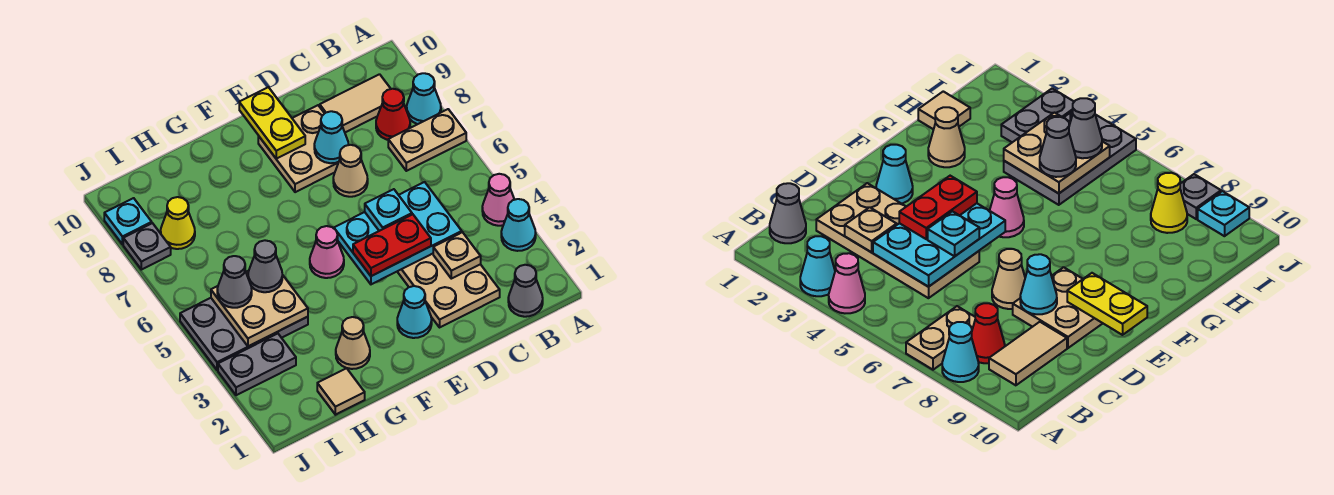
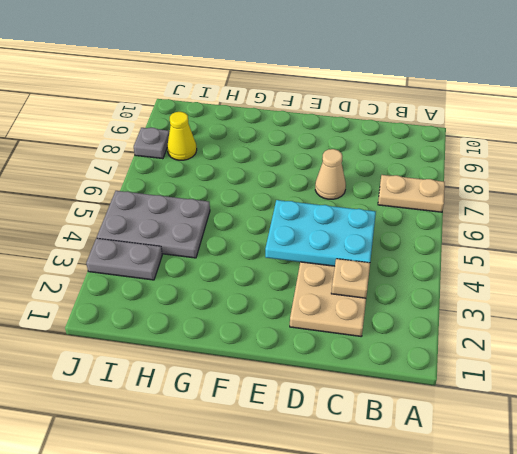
none -> cyan 1x1 cone [501,199,536,251]
none -> pink 1x1 cone [482,174,514,226]
none -> cyan 1x1 cone [407,73,441,124]

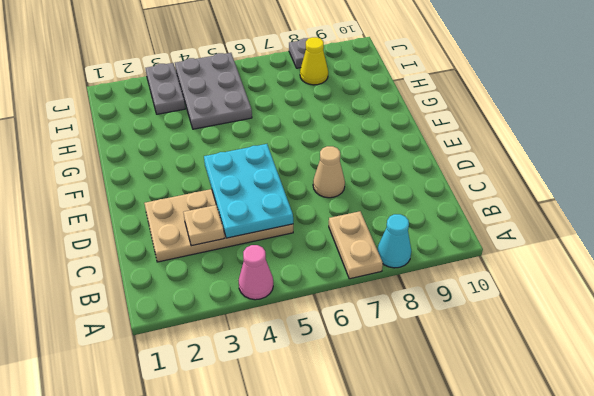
none -> cyan 1x1 cone [501,199,536,251]
none -> grey 1x1 cone [508,265,543,317]
none -> red 1x1 cone [376,89,410,140]

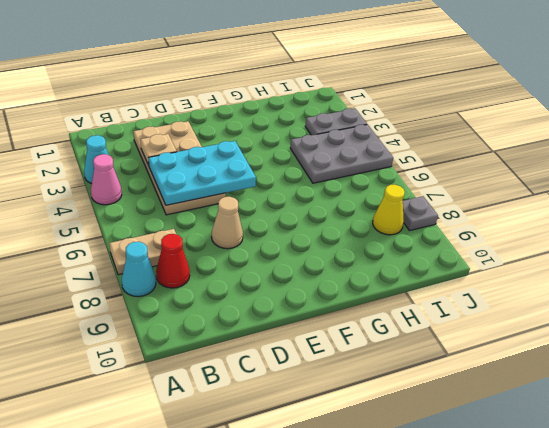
none -> grey 1x1 cone [508,265,543,317]
none -> tan 1x2 tile [320,74,391,132]
none -> tan 2x2 plate [258,105,339,192]

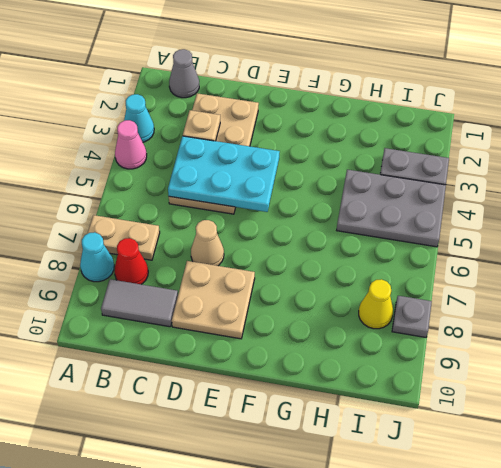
grey 1x2 tile [101,279,178,327] -> tan 1x2 tile [320,74,391,132]
none -> cyan 1x1 cone [397,286,432,338]
none -> pink 1x1 cone [310,226,344,278]
none -> tan 1x1 cone [336,317,370,369]

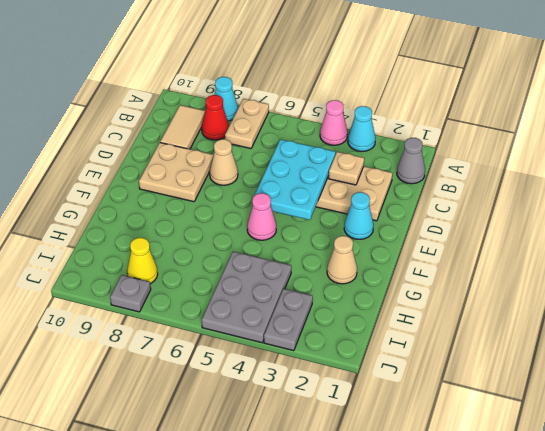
none -> tan 1x1 tile [317,368,365,415]
none -> cyan 1x1 plate [104,198,152,244]
none -> cyan 1x1 cone [314,111,349,163]

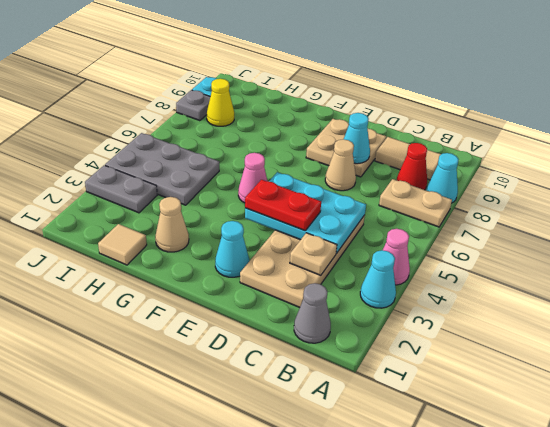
none -> yellow 1x2 plate [239,87,305,159]
none -> tan 2x2 plate [211,271,308,346]
none -> cyan 1x1 plate [365,189,412,231]

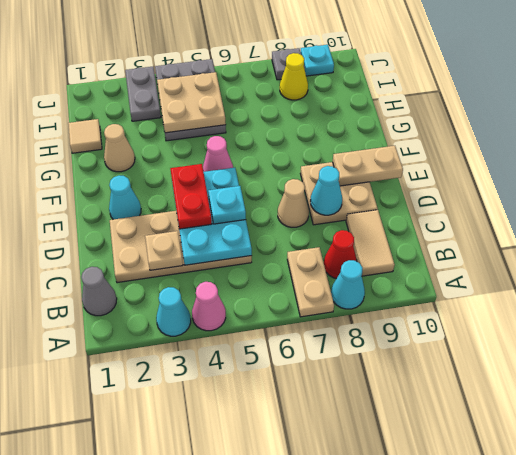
tan 1x2 plate [333,146,403,186] -> yellow 1x2 plate [239,87,305,159]
none -> grey 1x1 cone [248,240,282,292]
none -> grey 1x1 cone [217,256,252,308]

